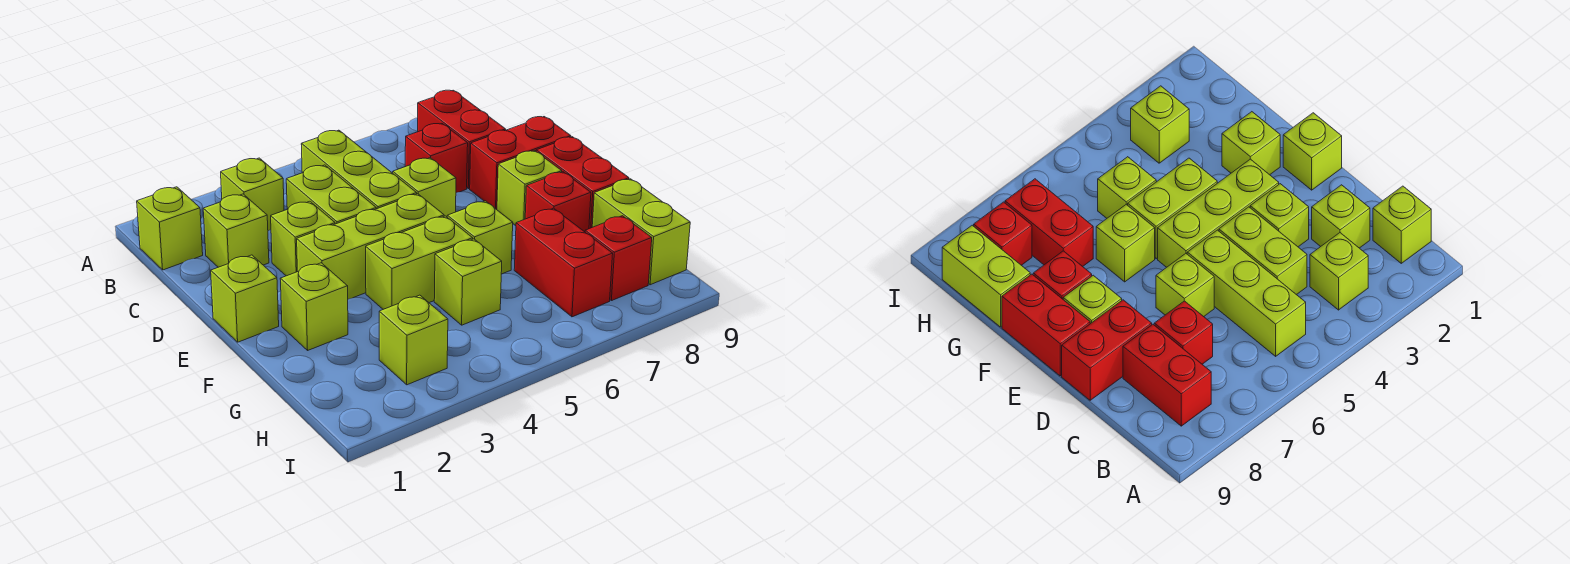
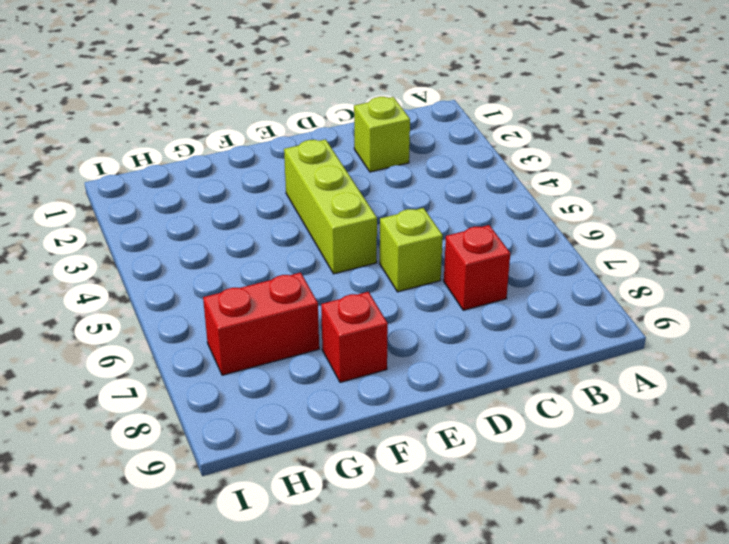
none -> lime 1x1 brick [137,187,203,270]
none -> lime 1x1 brick [221,158,284,231]
none -> lime 1x3 brick [301,130,417,209]

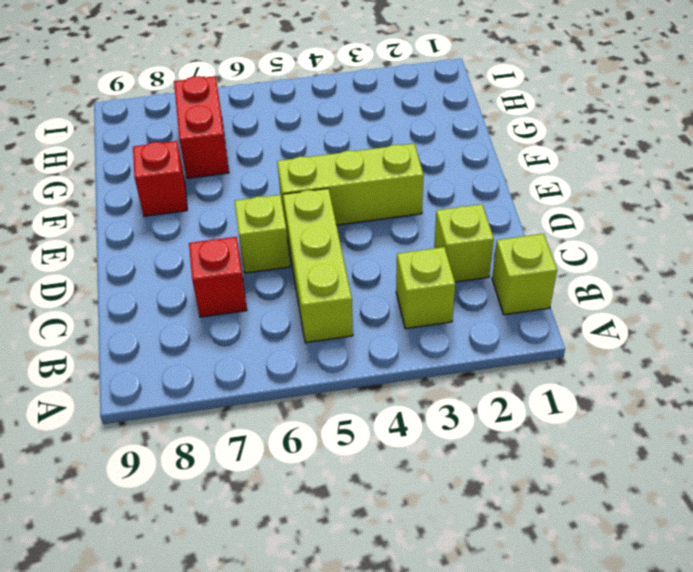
none -> red 1x2 brick [418,90,506,189]
none -> lime 1x2 brick [286,165,376,224]
none -> lime 1x1 brick [271,201,335,276]

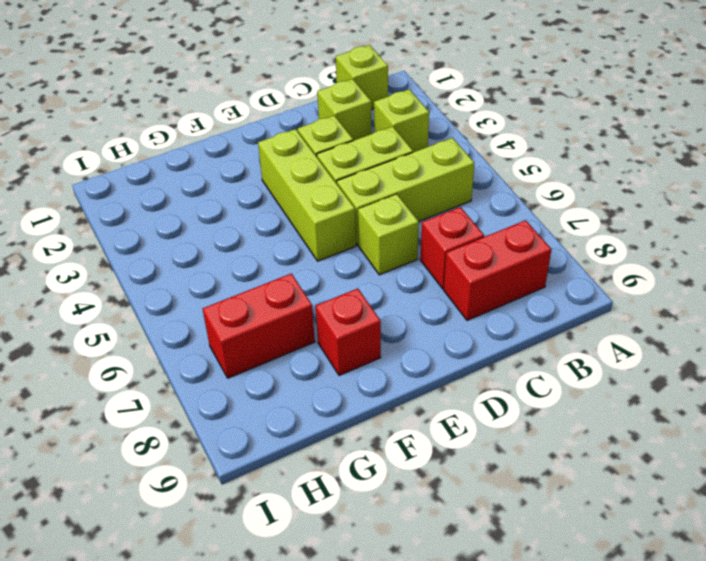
none -> red 1x2 brick [470,117,571,210]
none -> lime 1x1 brick [211,255,279,342]
none -> lime 1x1 brick [497,151,562,226]

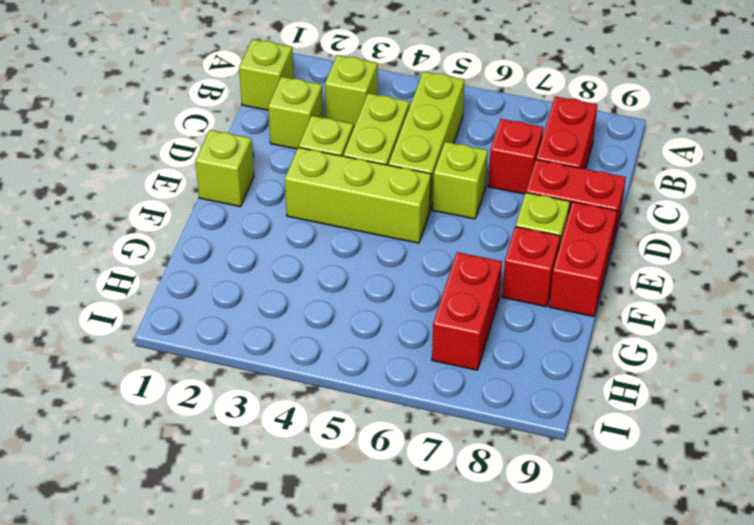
none -> lime 1x1 brick [280,263,348,350]
none -> lime 1x2 brick [366,216,473,309]
none -> lime 1x1 brick [447,201,513,274]

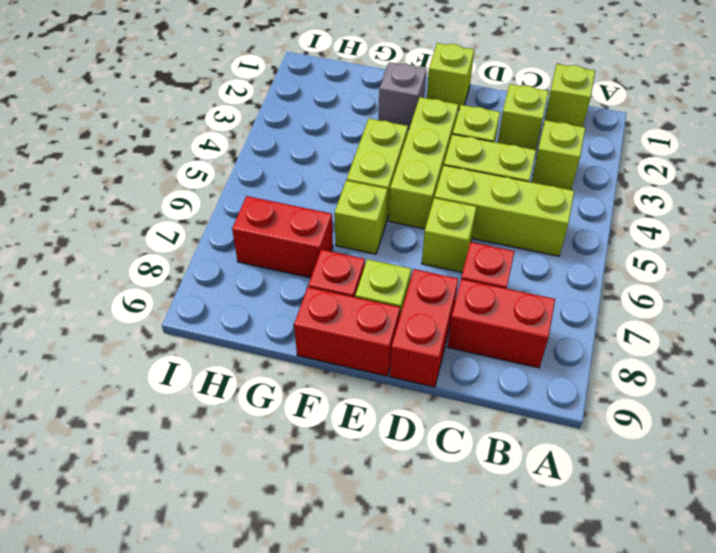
grey 1x1 brick [379,62,427,129] -> lime 1x1 brick [280,263,348,350]
none -> lime 1x1 brick [434,239,502,325]
none -> lime 1x2 brick [592,179,690,285]
none -> lime 1x1 brick [379,295,448,385]

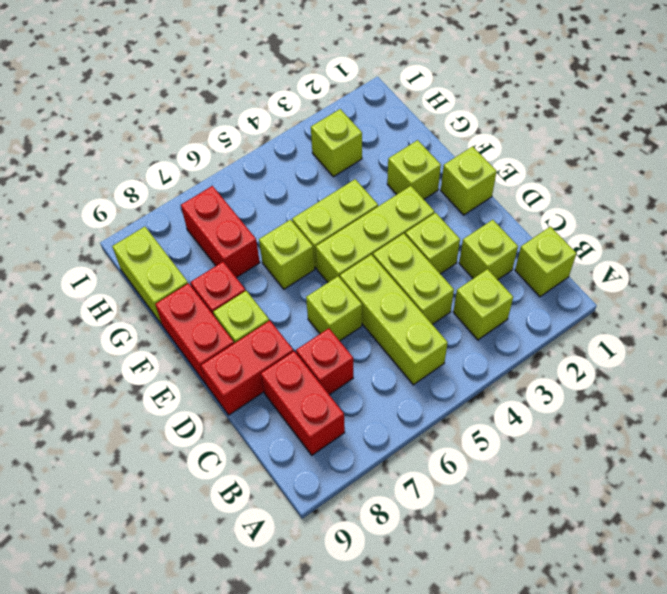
none -> lime 1x1 brick [434,239,502,325]
none -> red 1x1 brick [585,216,652,301]

